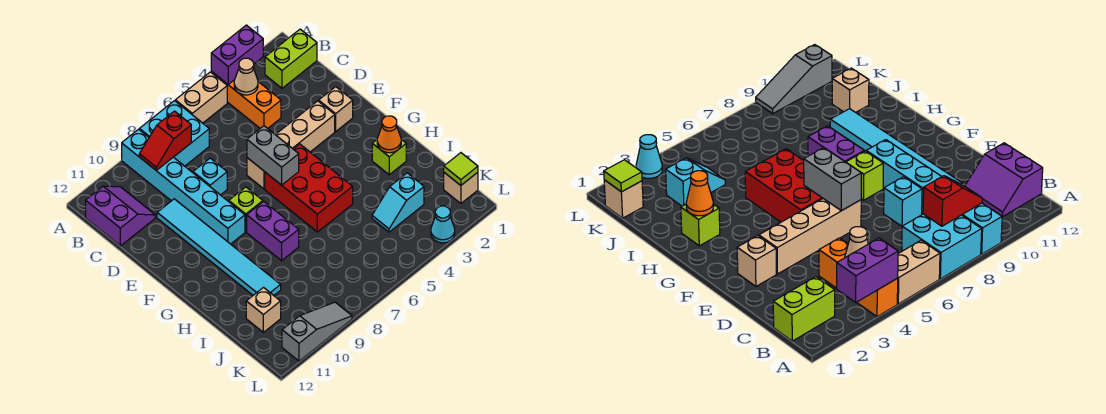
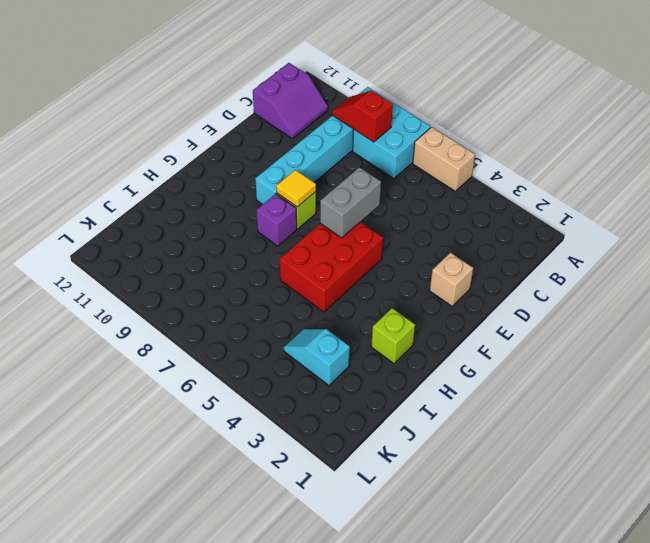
yellow 1x1 tile [276,170,316,207] -> none
purple 1x1 brick [256,194,297,246] -> purple 1x2 brick [247,201,299,261]
none -> orange 1x3 brick [211,71,281,128]
none -> lime 1x2 brick [265,29,317,88]
none -> cyan 1x1 brick [193,158,227,195]

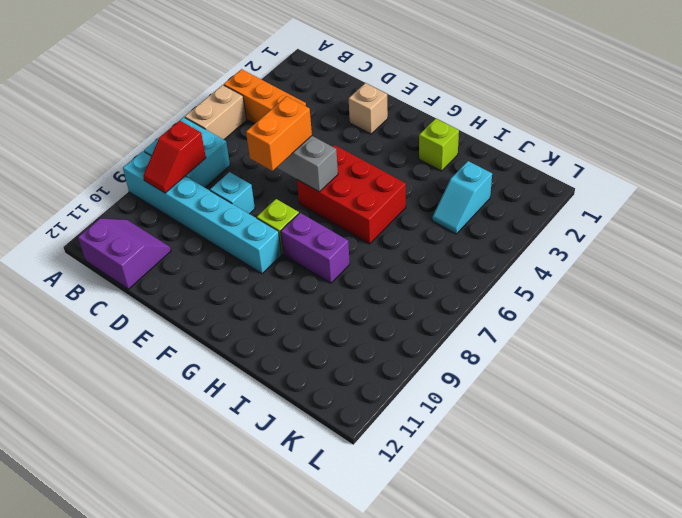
orange 1x2 brick [246,96,312,171] -> none
none -> lime 1x2 brick [265,29,317,88]
none -> cyan 1x6 tile [157,199,281,295]
none -> tan 1x4 brick [247,101,335,189]

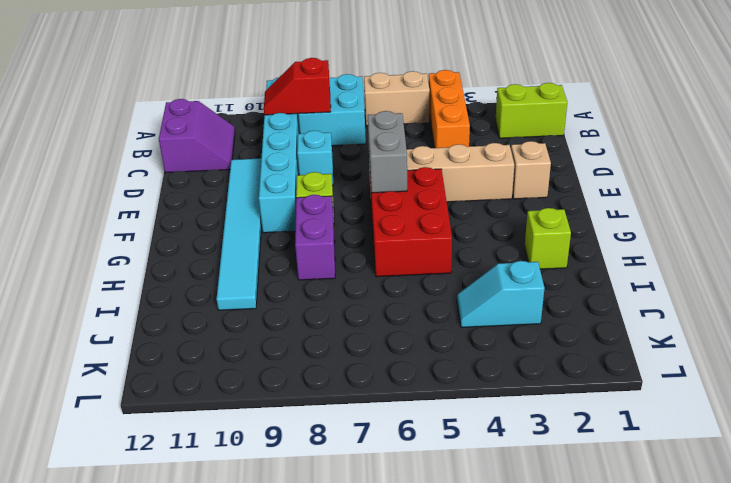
none -> tan 1x1 brick [246,288,281,332]
none -> tan 1x1 brick [444,172,478,204]
none -> cyan 1x1 cone [431,206,455,243]

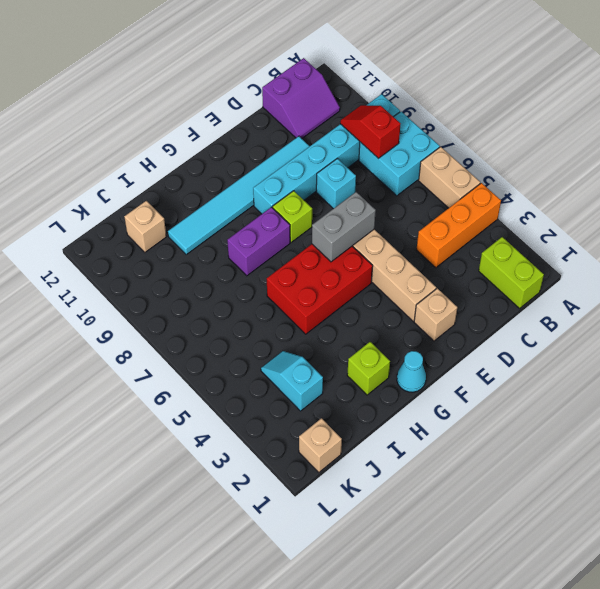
cyan 1x1 cone [397,351,426,392] -> cyan 1x1 cone moved to [431,206,455,243]
none -> grey 1x3 slope [282,302,352,361]
none -> purple 1x2 brick [211,25,263,85]
none -> tan 1x1 cone [234,58,258,95]

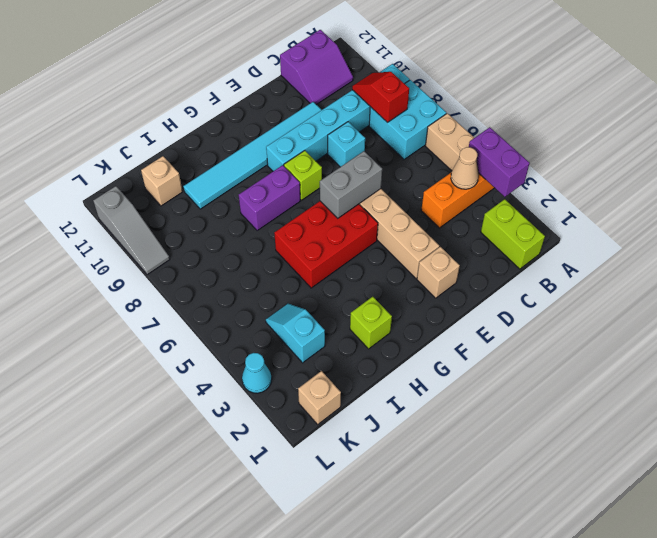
none -> orange 1x1 cone [377,116,401,153]
none -> lime 1x1 tile [444,153,478,185]

